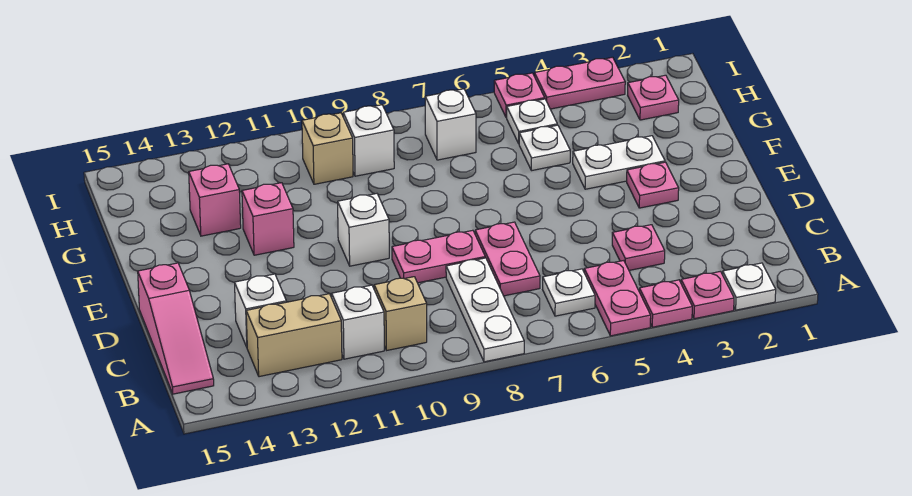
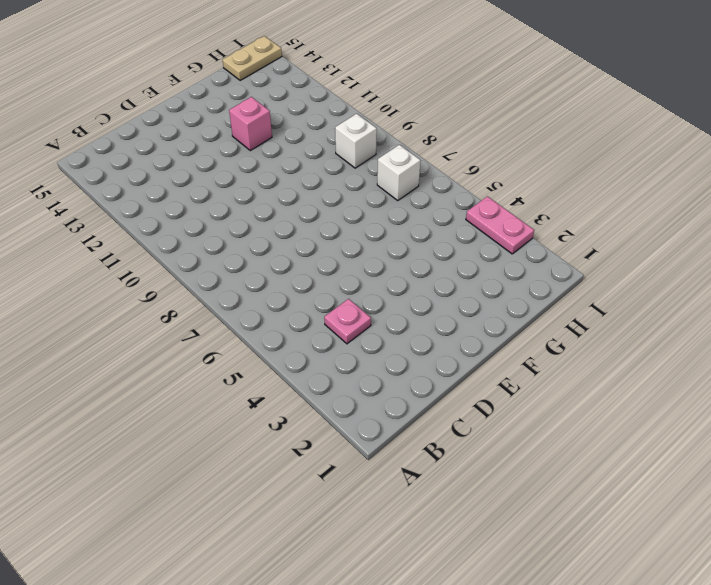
tan 1x2 plate [223,36,282,81] -> none
none -> white 1x1 plate [723,263,776,310]
none -> pink 1x1 plate [681,271,734,319]
none -> pink 1x1 plate [639,280,692,327]

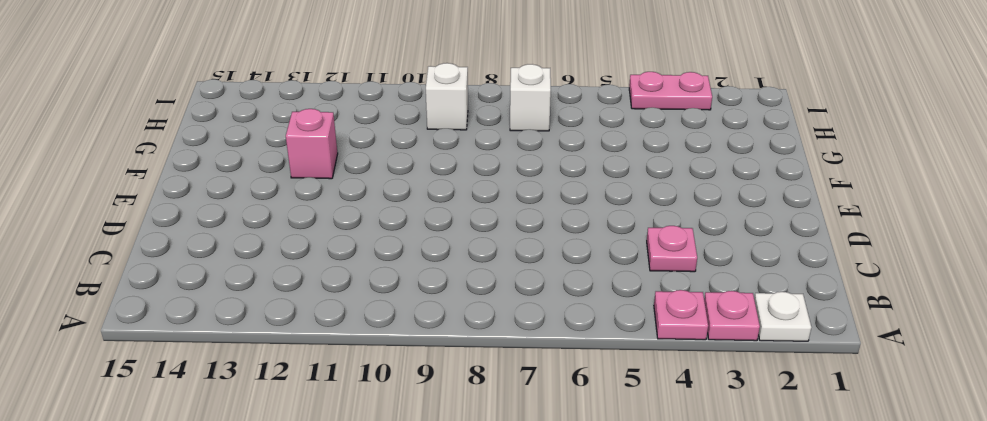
none -> pink 1x2 plate [584,261,651,336]
none -> white 1x3 plate [446,258,524,362]
none -> white 1x1 plate [543,269,595,316]

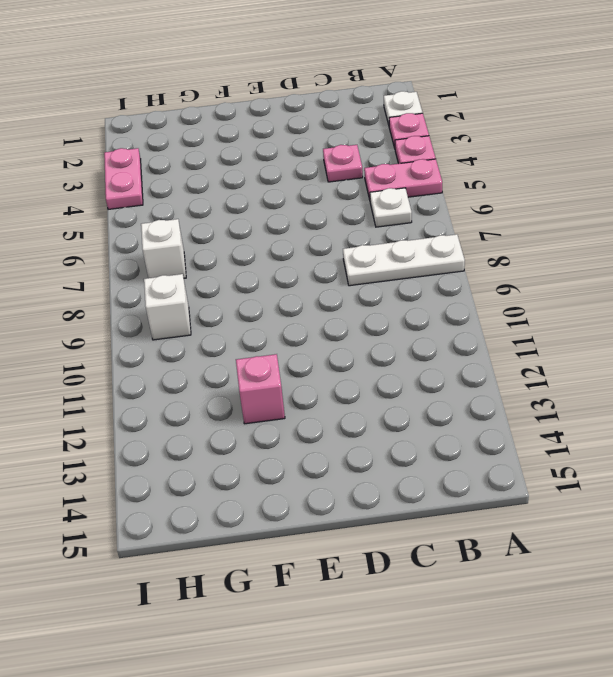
none -> tan 1x1 brick [374,277,427,350]
none -> white 1x1 brick [332,285,384,359]
none -> tan 1x2 brick [246,294,342,377]

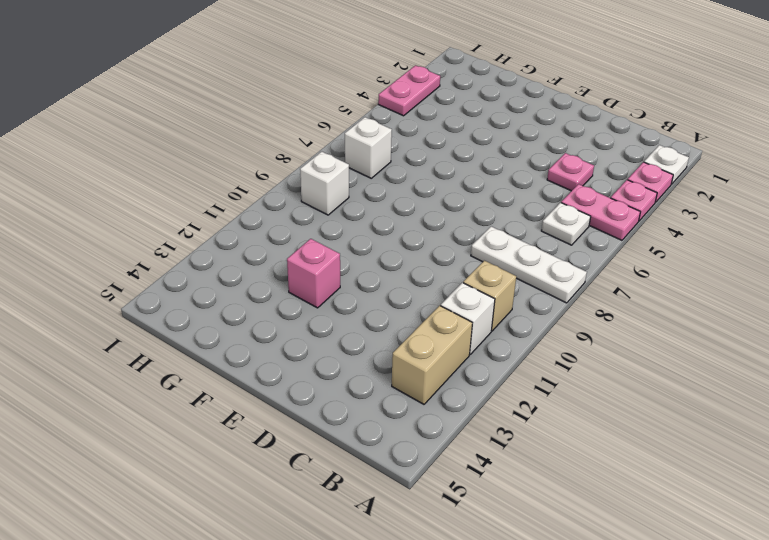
none -> pink 1x3 slope [138,263,214,394]
none -> pink 1x2 plate [475,222,540,296]
none -> white 1x1 brick [235,274,286,347]

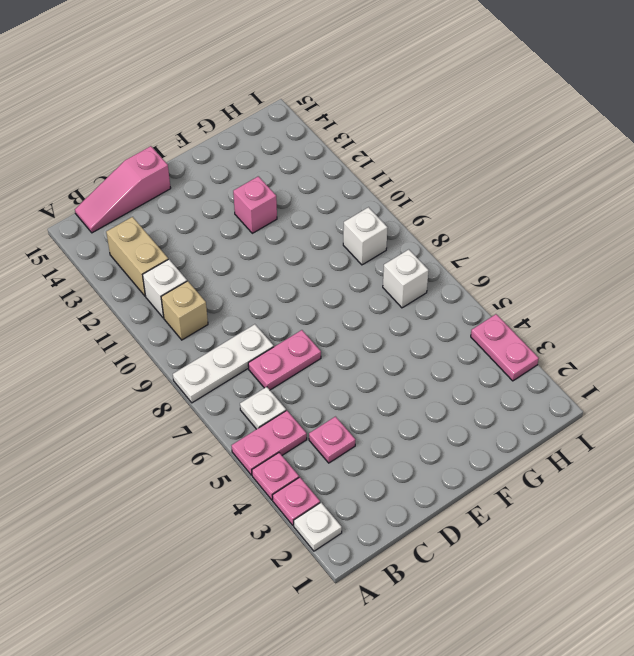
none -> white 1x1 brick [235,274,286,347]
none -> pink 1x2 plate [392,230,485,283]
none -> pink 1x1 plate [627,162,679,208]

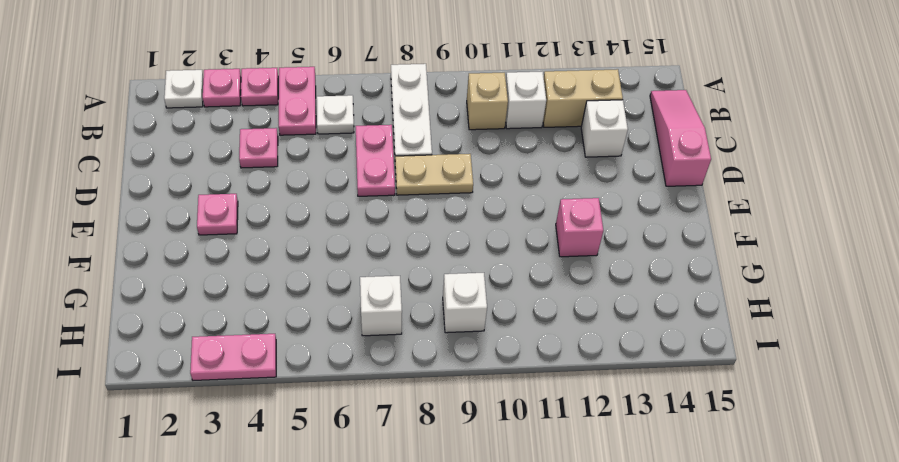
tan 1x2 plate [395,154,473,195] -> pink 1x2 plate [392,230,485,283]
none -> white 1x1 brick [338,194,389,266]
none -> white 1x2 plate [573,136,665,189]
none -> white 1x1 plate [519,125,570,171]

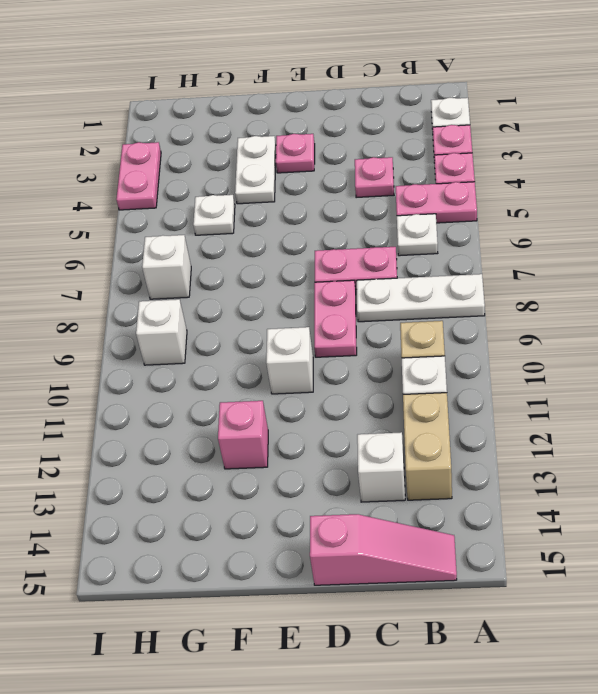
none -> pink 1x1 brick [189,164,241,236]
none -> pink 1x1 plate [628,75,679,120]
none -> white 1x1 plate [507,99,557,143]

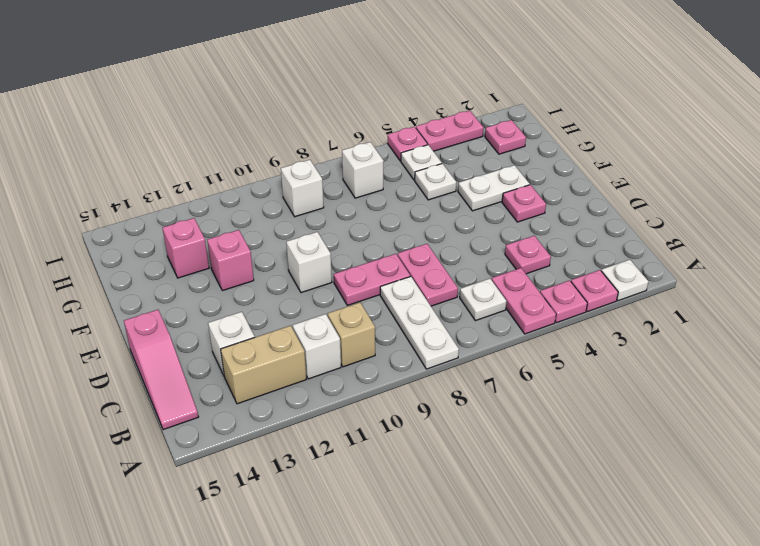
none -> tan 1x1 brick [302,113,353,184]

